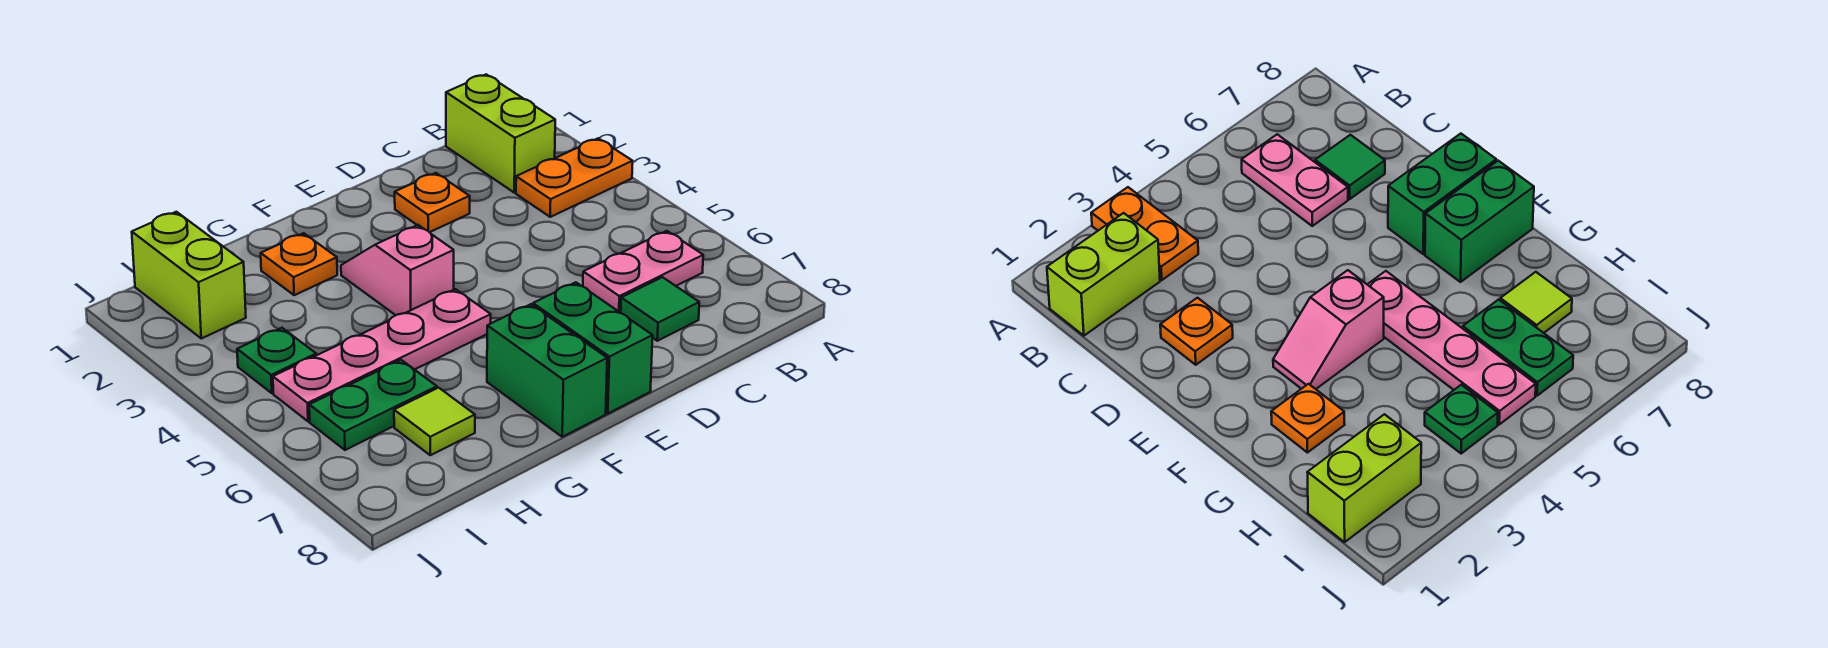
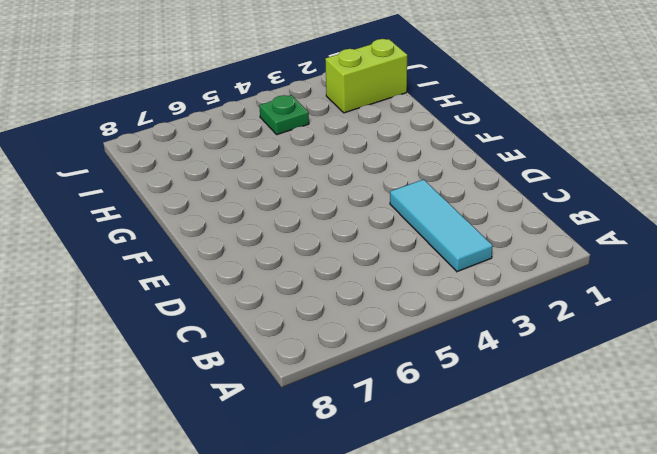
cyan 1x3 tile [390,179,493,272] -> orange 1x2 plate [516,139,633,217]
none -> lime 1x2 brick [446,74,555,193]
none -> pink 1x2 plate [583,231,703,313]
none -> green 1x1 tile [621,277,699,341]

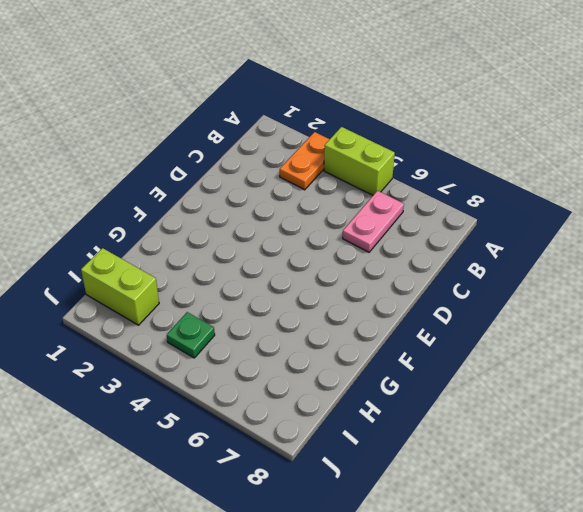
lime 1x2 brick [324,127,395,195] -> lime 1x2 brick moved to [446,74,555,193]
none -> green 1x1 tile [621,277,699,341]
none -> orange 1x1 plate [395,173,470,232]
none -> green 1x2 brick [533,282,653,413]

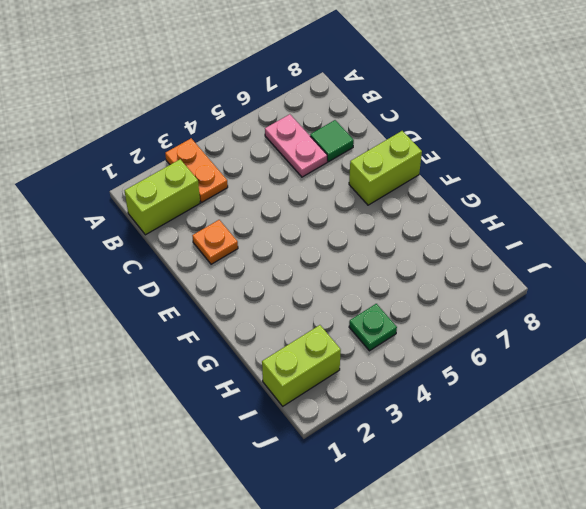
lime 1x2 brick [349,131,422,205] -> green 1x2 brick [533,282,653,413]
none -> pink 1x2 slope [341,225,454,315]
none -> pink 1x4 plate [273,289,491,421]
none -> green 1x2 brick [487,304,607,437]

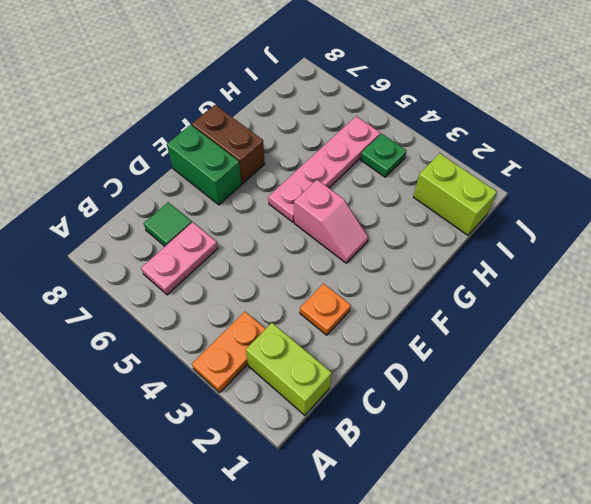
brown 1x2 brick [192,105,265,184] -> green 1x2 brick [487,304,607,437]
none -> orange 1x1 plate [261,233,337,295]
none -> green 1x2 plate [309,360,437,450]
none -> lime 1x1 tile [394,388,475,455]

